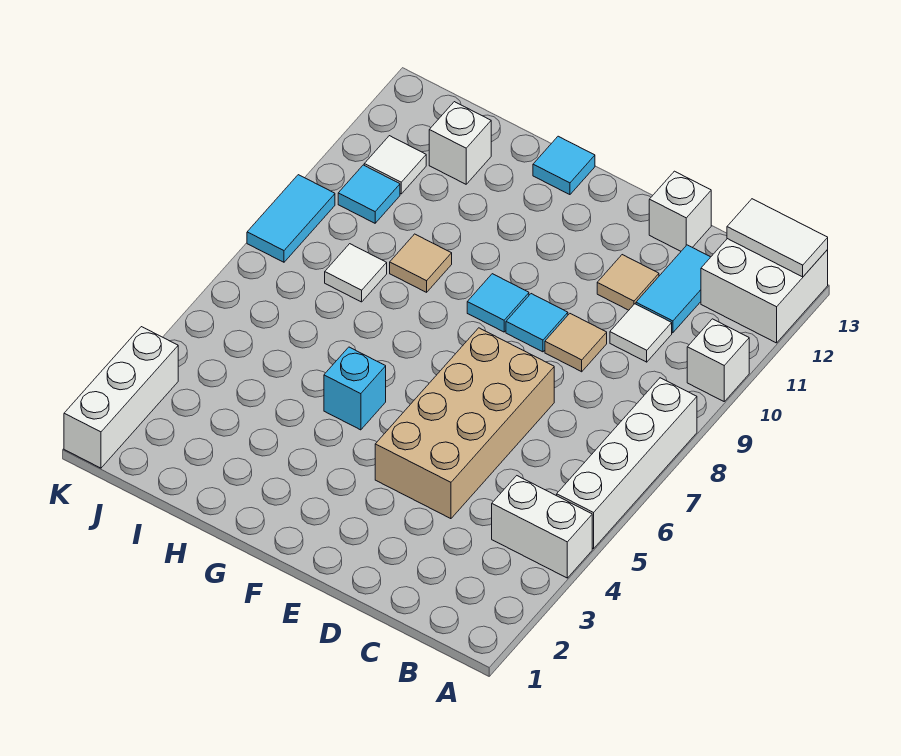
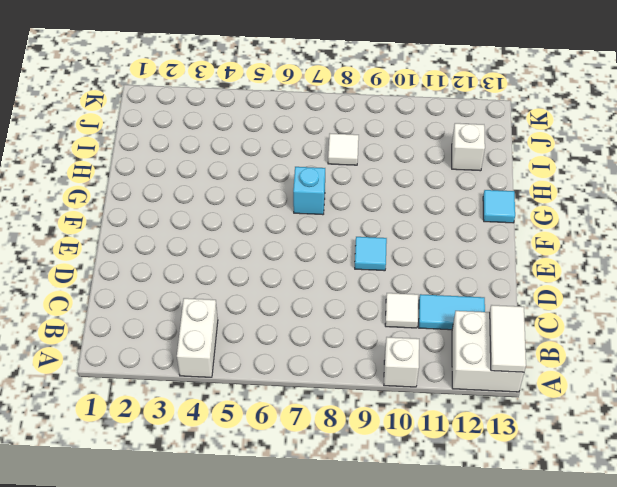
cyan 1x1 brick [293,167,325,215] -> cyan 1x1 brick moved to [324,347,386,430]
none -> white 1x4 brick [557,378,697,549]
none -> tan 2x4 brick [375,328,554,519]
none -> tan 1x1 tile [545,314,607,372]

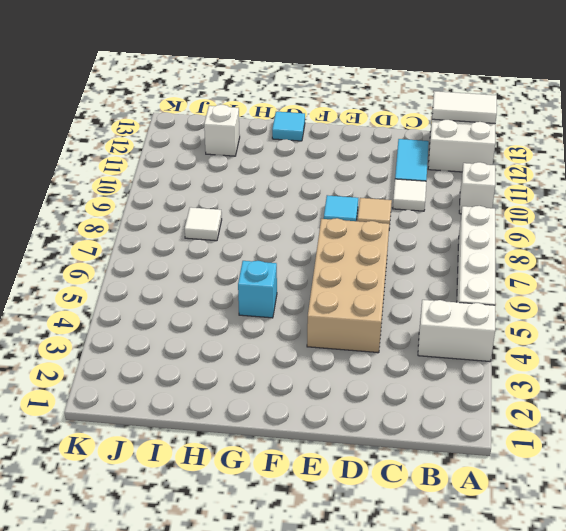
none -> tan 1x1 tile [597,255,659,310]
none -> white 1x1 brick [649,171,711,251]
none -> cyan 1x1 tile [467,274,529,332]

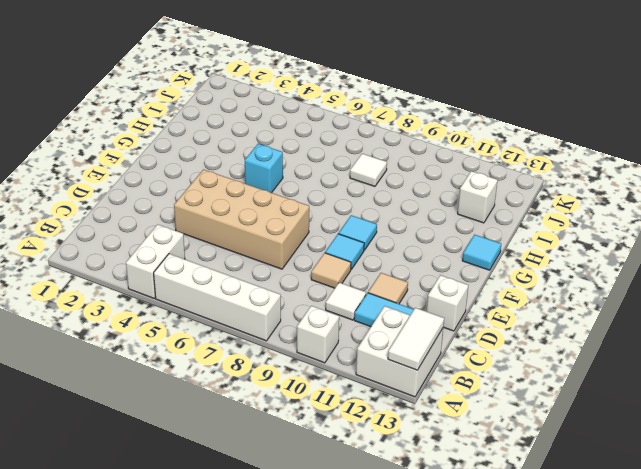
none -> tan 1x1 tile [390,234,452,292]
none -> cyan 1x1 tile [338,165,400,223]
none -> white 1x1 tile [364,136,426,194]

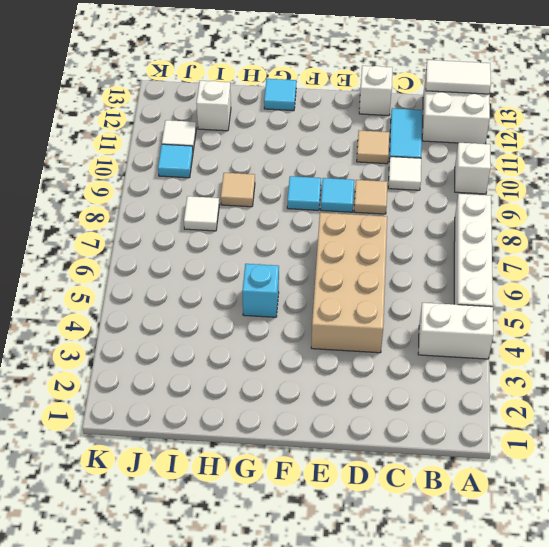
none -> white 1x3 brick [64,327,178,468]
none -> cyan 1x2 tile [247,175,335,262]

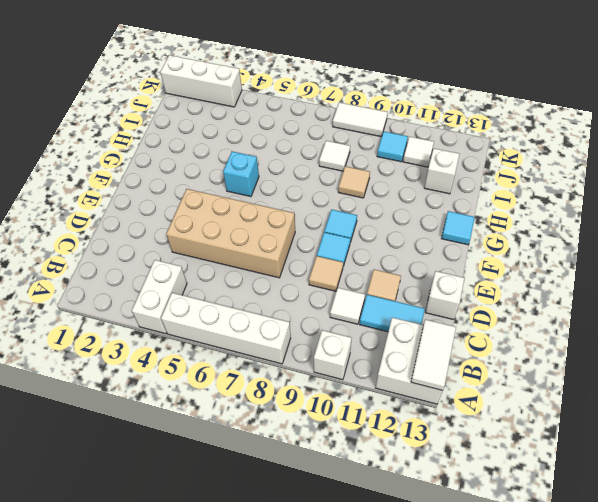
white 1x2 tile [333,102,388,137] -> cyan 1x2 tile [247,175,335,262]

